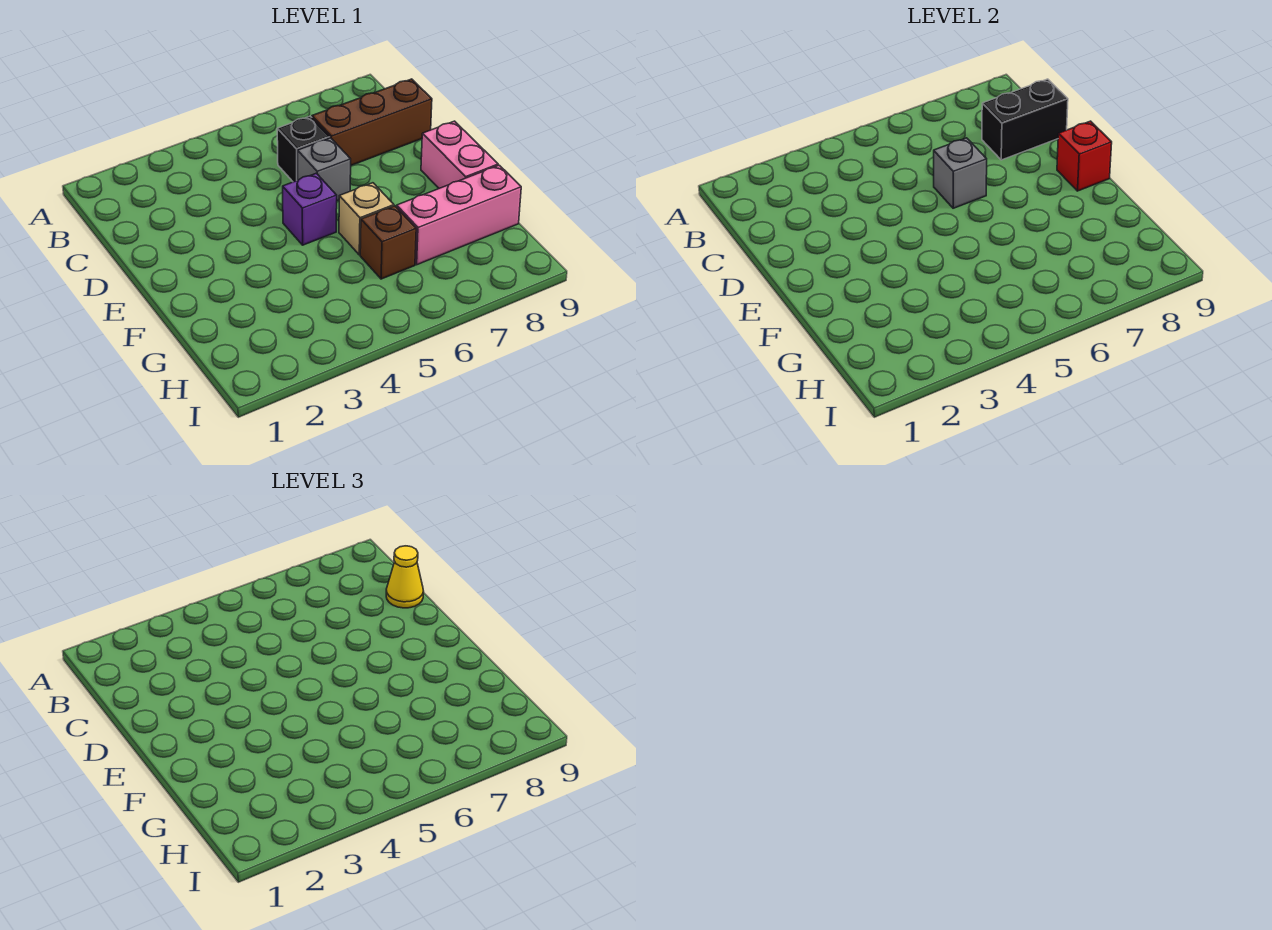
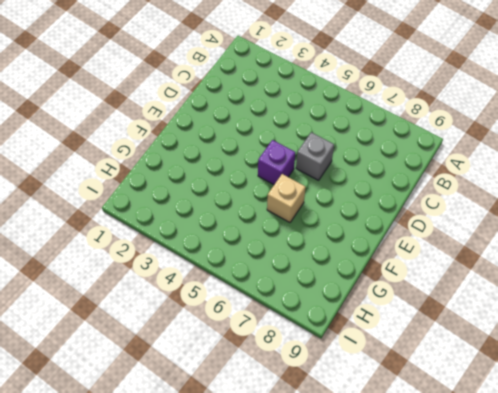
none -> black 1x1 brick [277,116,330,182]
none -> brown 1x3 brick [312,79,432,165]
none -> pink 1x2 brick [421,121,498,188]

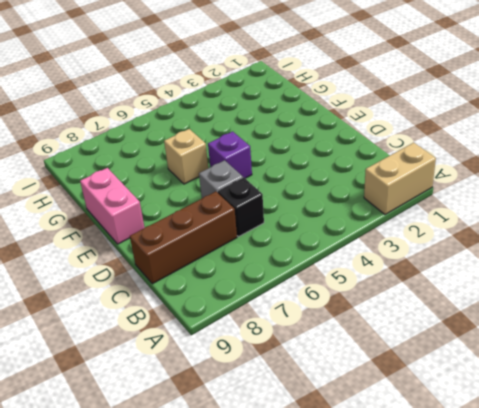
tan 1x2 brick [364,143,436,215] -> none
none -> brown 1x1 brick [360,206,416,279]
none -> pink 1x3 brick [397,165,521,265]
none -> black 1x2 brick [982,79,1068,160]

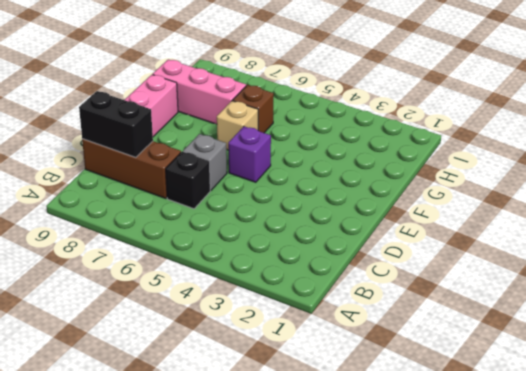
none -> grey 1x1 brick [934,138,987,208]
none -> red 1x1 brick [1057,121,1112,191]
none -> yellow 1x1 cone [386,546,424,608]

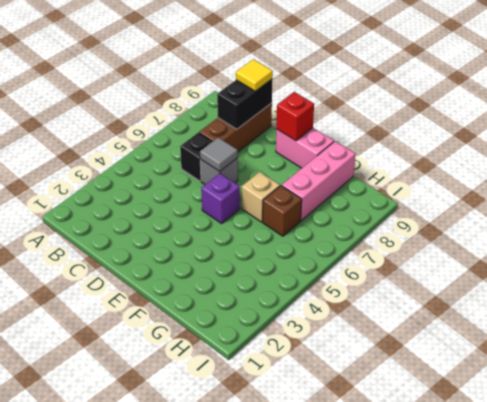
yellow 1x1 tile [236,59,273,91] -> yellow 1x1 cone [386,546,424,608]
grey 1x1 tile [200,137,238,171] -> grey 1x1 brick [934,138,987,208]

